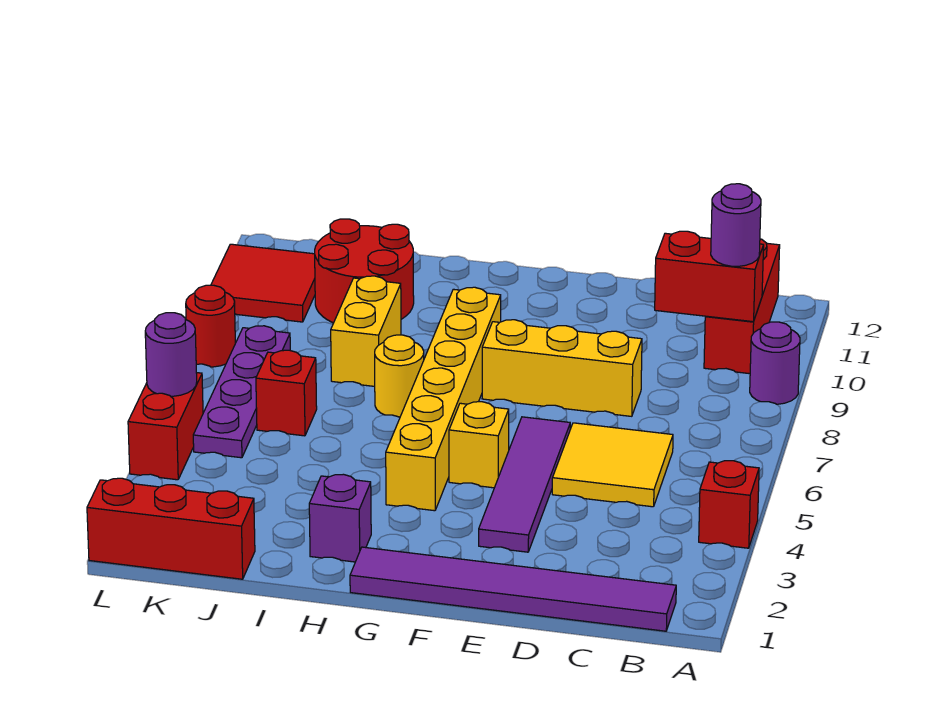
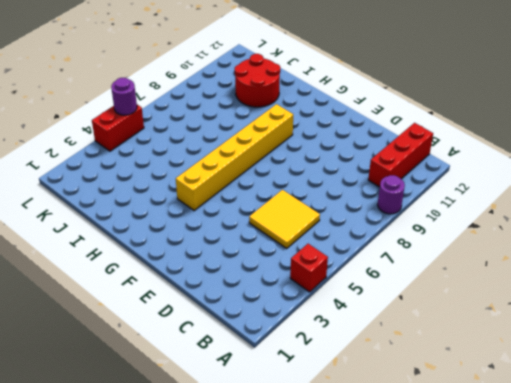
none -> purple 1x6 tile [350,547,676,631]
none -> yellow 1x3 brick [482,320,642,416]
none -> purple 1x4 tile [479,417,570,552]

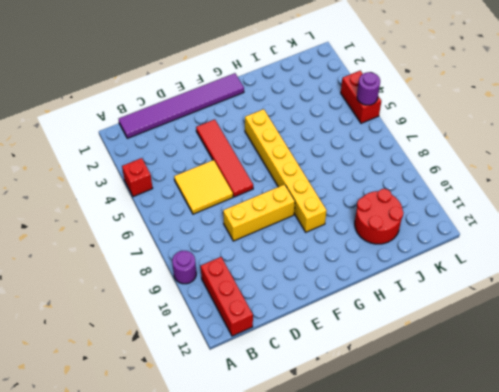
red 1x4 tile [196,119,253,197] -> purple 1x4 tile [479,417,570,552]
none -> yellow 1x1 brick [449,402,509,488]
none -> purple 1x1 brick [309,474,371,562]
none -> yellow 1x1 round brick [375,335,424,418]

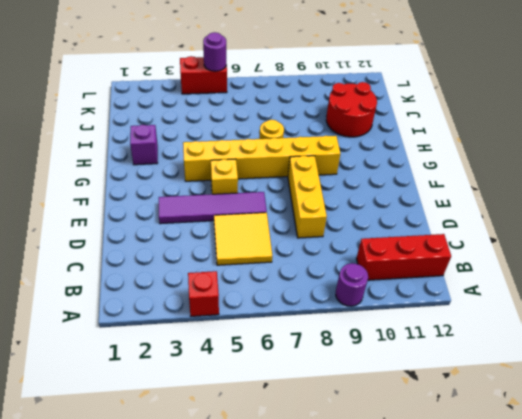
none -> purple 1x6 tile [350,547,676,631]
none -> yellow 1x2 brick [331,276,401,386]
none -> red 1x3 brick [87,478,255,579]

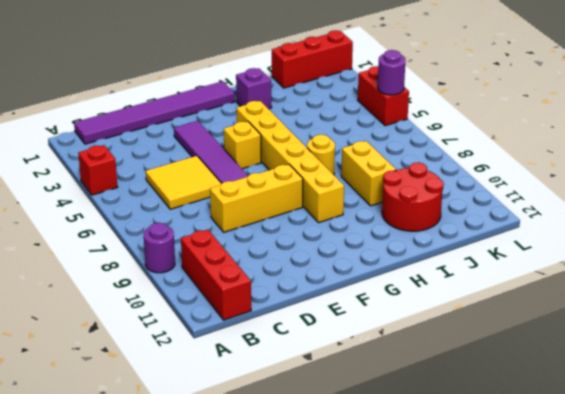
none -> red 1x1 brick [256,350,317,436]
none -> purple 1x4 plate [193,326,290,458]
none -> red 2x2 tile [211,244,315,322]

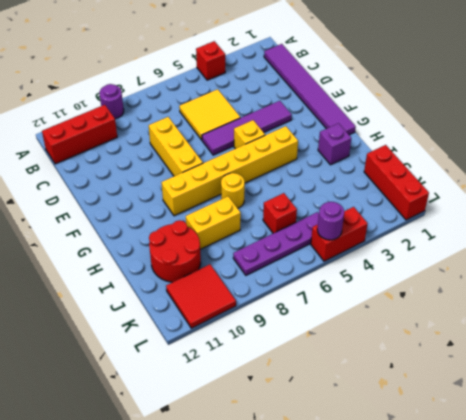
none -> red 1x1 round brick [186,285,235,367]
none -> red 1x2 brick [655,231,764,322]
none -> purple 1x1 round brick [711,184,761,266]

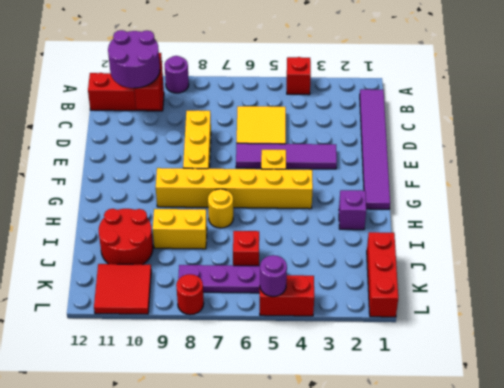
purple 2x2 round brick [108,30,160,88] -> purple 1x1 round brick [711,184,761,266]

